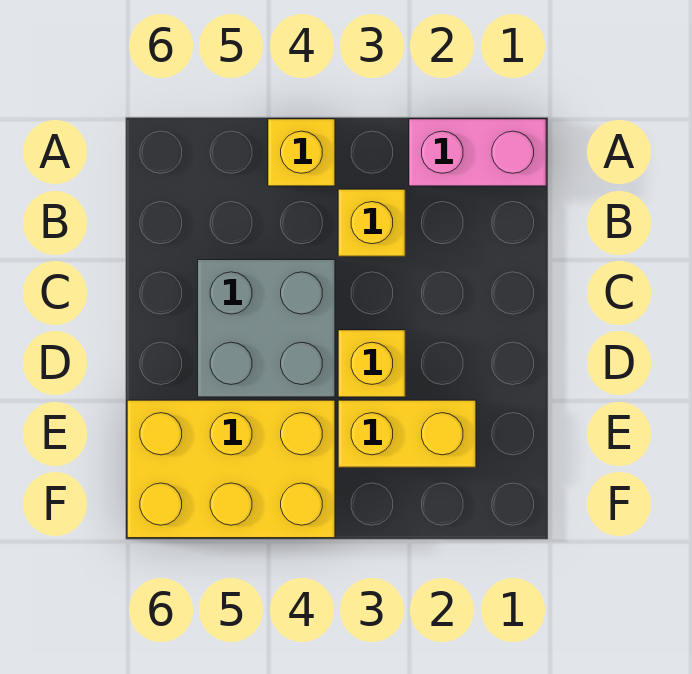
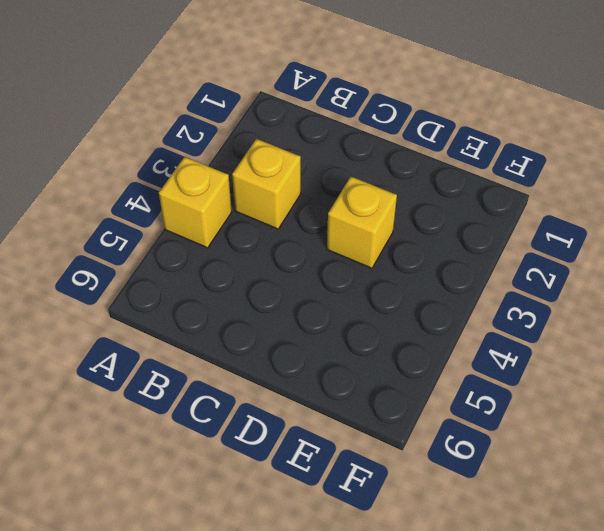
none -> pink 1x2 brick [409,119,546,186]
none -> grey 2x2 brick [198,260,335,397]

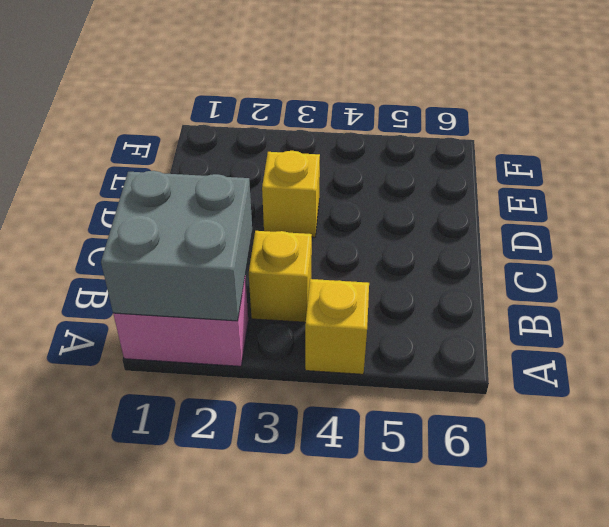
grey 2x2 brick [101,171,252,321] -> grey 2x2 brick moved to [198,260,335,397]
none -> yellow 1x2 brick [338,400,476,467]
none -> yellow 2x3 brick [127,400,335,538]

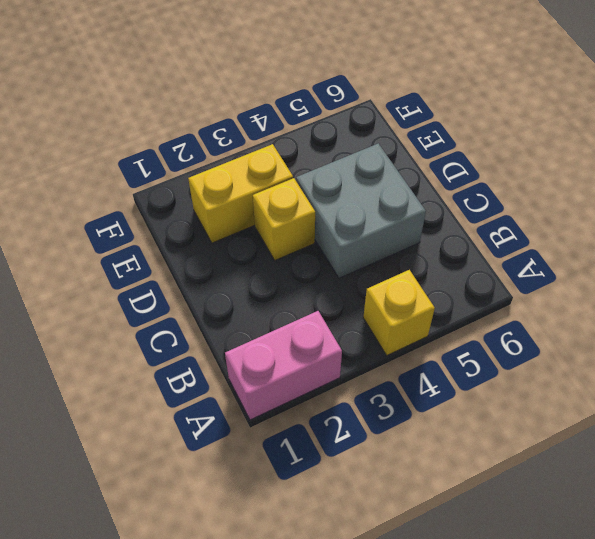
none -> yellow 1x1 brick [338,189,405,256]
none -> yellow 2x3 brick [127,400,335,538]

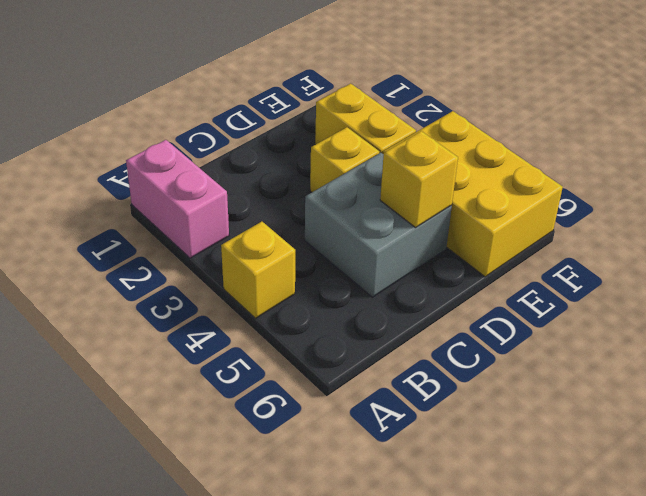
yellow 1x1 brick [380,131,458,228] -> yellow 1x1 brick moved to [338,189,405,256]

